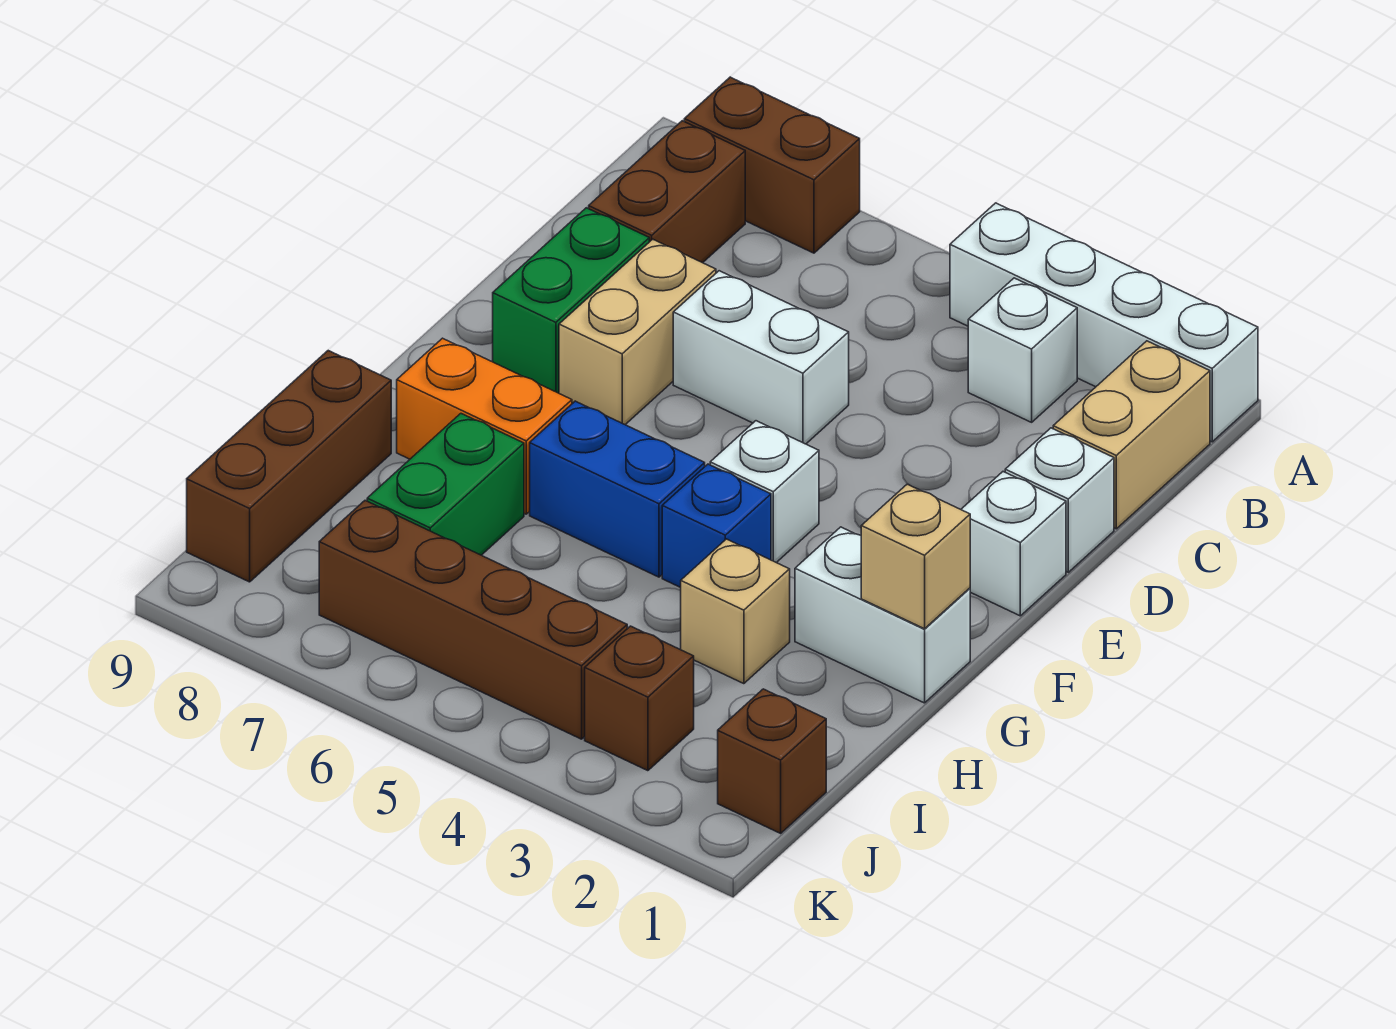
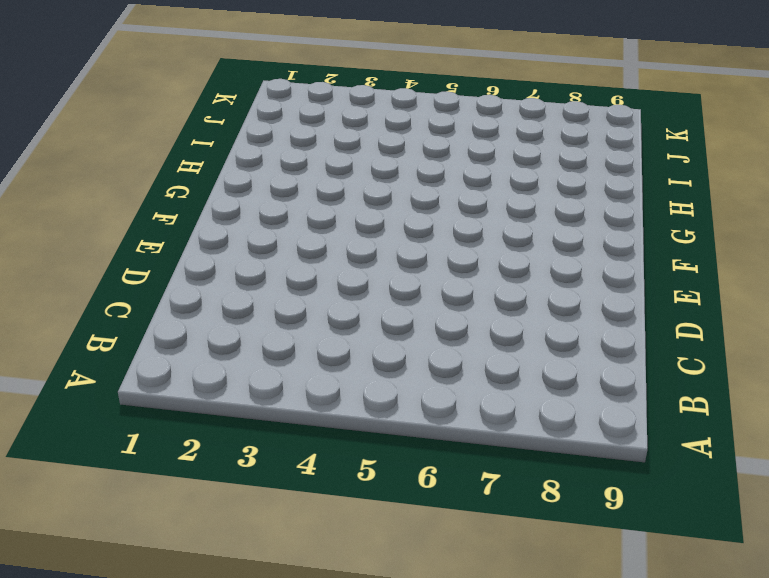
none -> white 1x4 brick [950,203,1258,442]
none -> brown 1x2 brick [684,77,860,253]
none -> tan 1x2 brick [1053,341,1210,529]

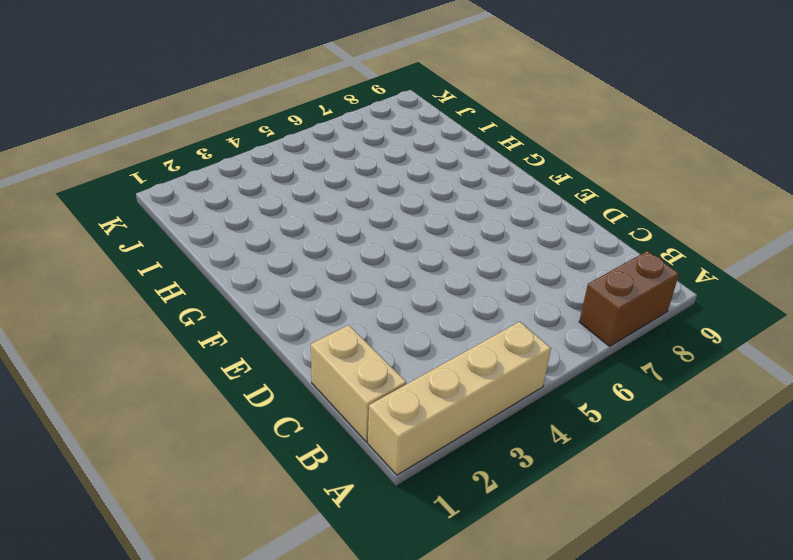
tan 1x4 brick [368,322,551,475] -> white 1x4 brick [950,203,1258,442]
none -> white 1x1 brick [968,278,1077,422]
none -> brown 1x2 brick [589,121,745,263]
none -> white 1x1 brick [1005,428,1114,572]

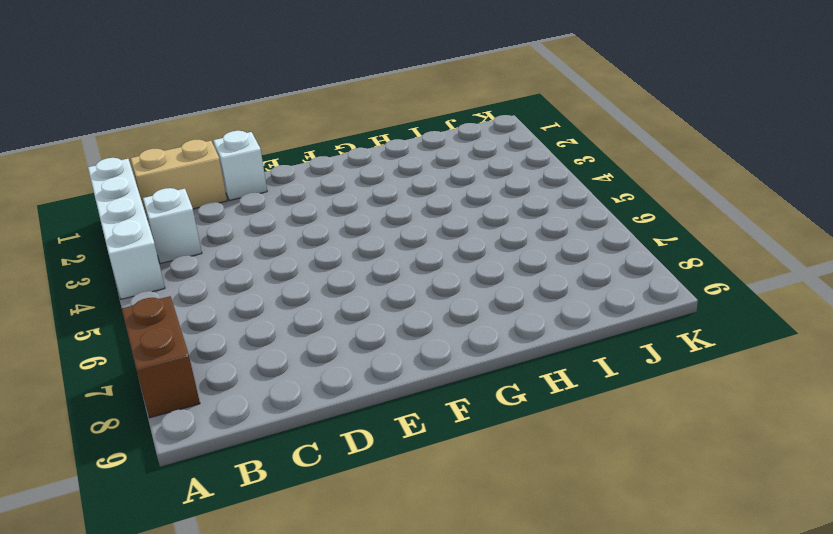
none -> brown 1x2 brick [589,121,745,263]
none -> white 1x2 brick [673,271,849,444]
none -> tan 1x2 brick [559,239,716,425]

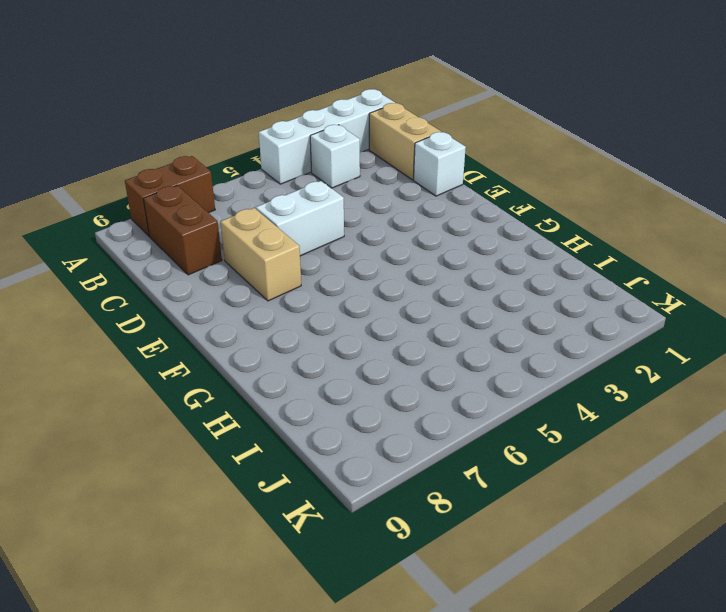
none -> green 1x2 brick [493,208,649,393]
none -> white 1x1 brick [961,472,1066,616]
none -> white 1x1 brick [710,421,819,563]

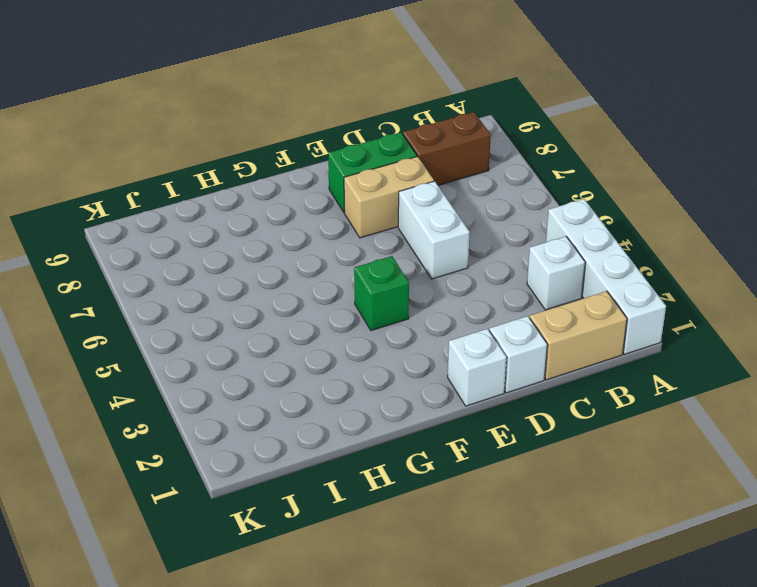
green 1x1 brick [354,256,409,331] -> white 1x1 brick [710,421,819,563]
none -> brown 1x2 brick [684,77,860,253]
none -> white 1x2 brick [795,527,970,703]
none -> blue 1x1 brick [662,464,771,588]

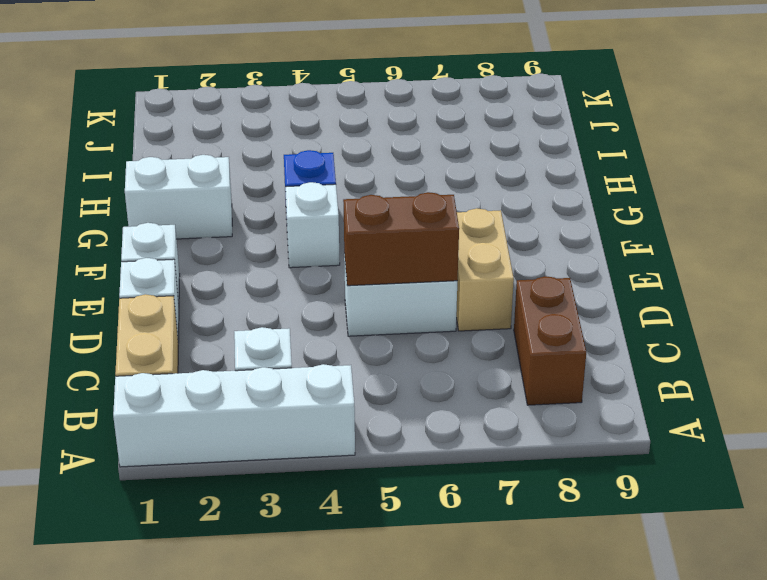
brown 1x2 brick [343,192,459,286] -> brown 1x2 brick moved to [684,77,860,253]
none -> green 1x2 brick [493,208,649,393]
none -> blue 1x2 brick [530,401,705,577]
none -> orange 1x2 brick [397,338,572,514]

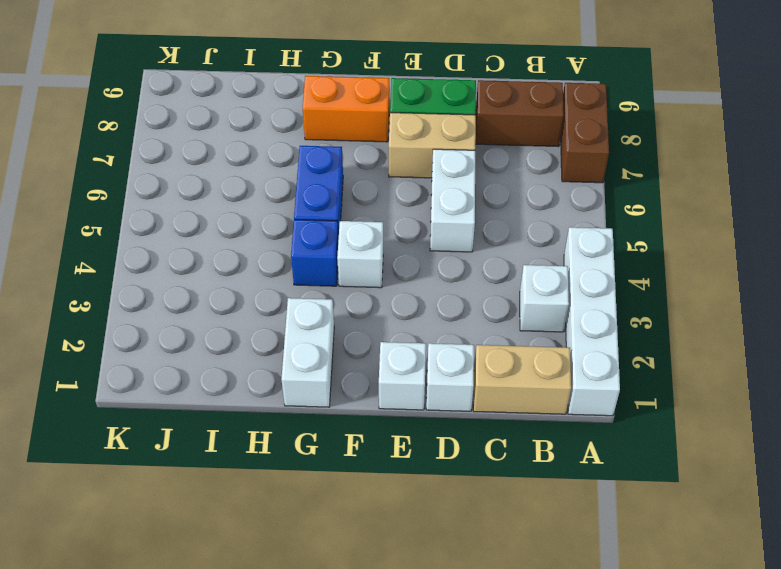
orange 1x2 brick [303,76,389,142] -> orange 1x2 brick turned to [397,338,572,514]
none -> tan 1x1 brick [681,539,790,684]
none -> green 1x2 brick [367,414,524,555]
none -> brown 1x3 brick [187,351,391,582]

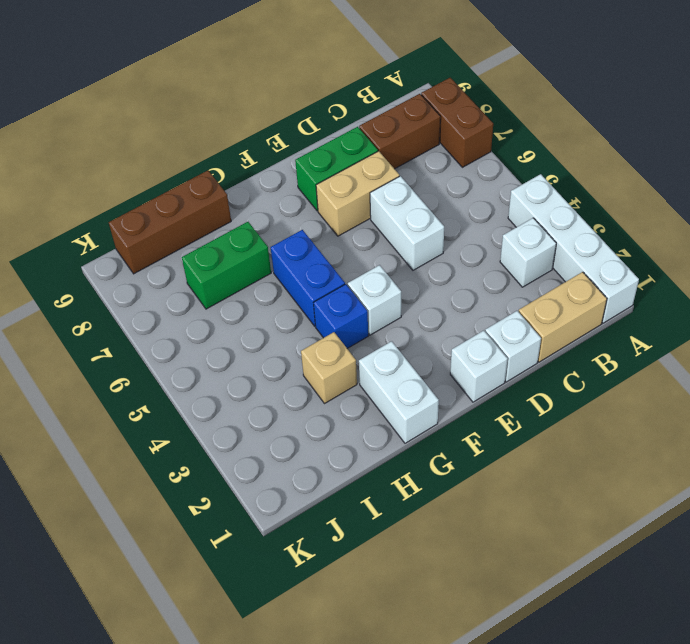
none -> orange 1x2 brick [397,338,572,514]
none -> brown 1x1 brick [718,689,826,833]
none -> brown 1x1 brick [585,626,694,771]

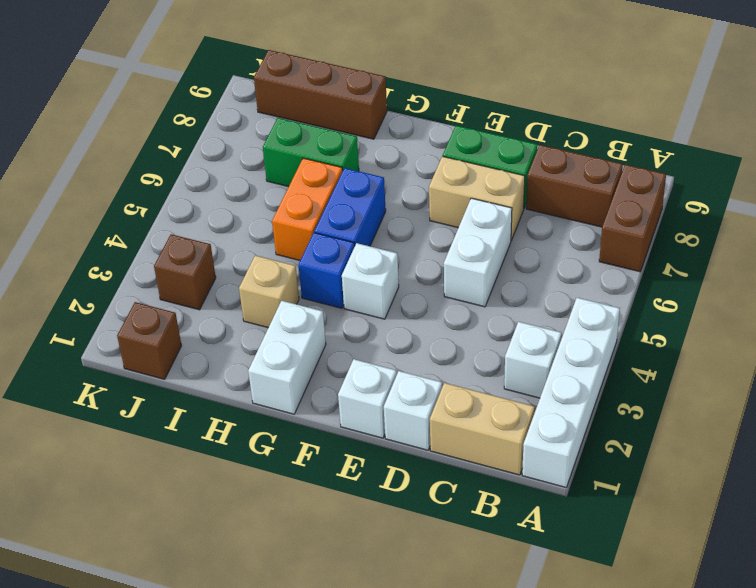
orange 1x2 brick [272,158,343,260] -> orange 1x2 brick moved to [397,338,572,514]
none -> brown 1x4 brick [319,501,627,739]
none -> tan 1x1 brick [861,484,970,629]

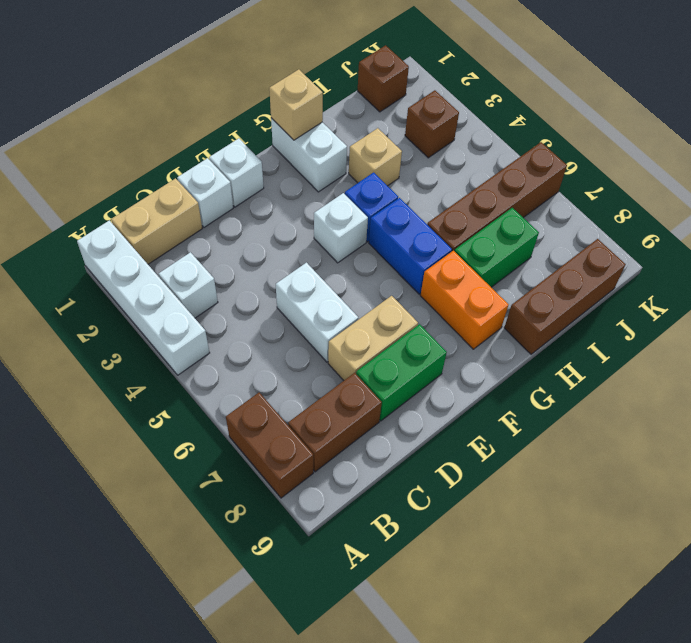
brown 1x4 brick [427,142,567,251] -> brown 1x4 brick turned to [319,501,627,739]

